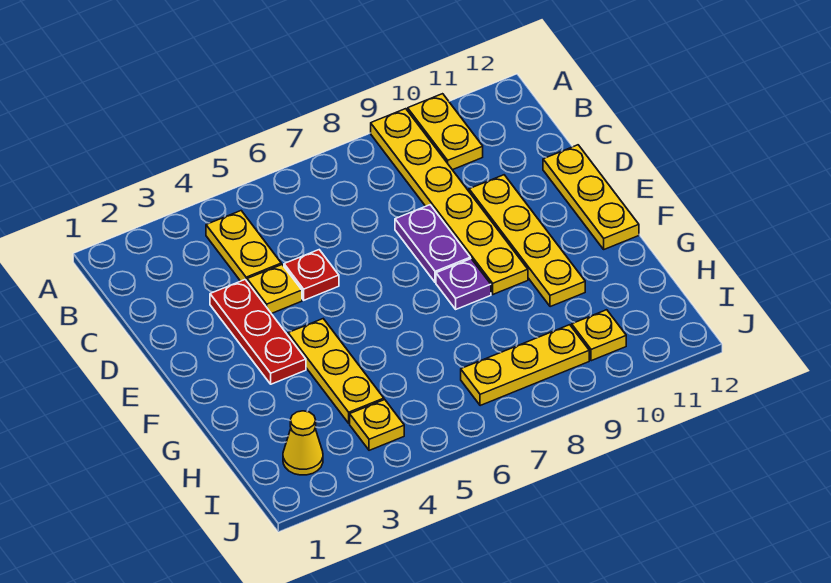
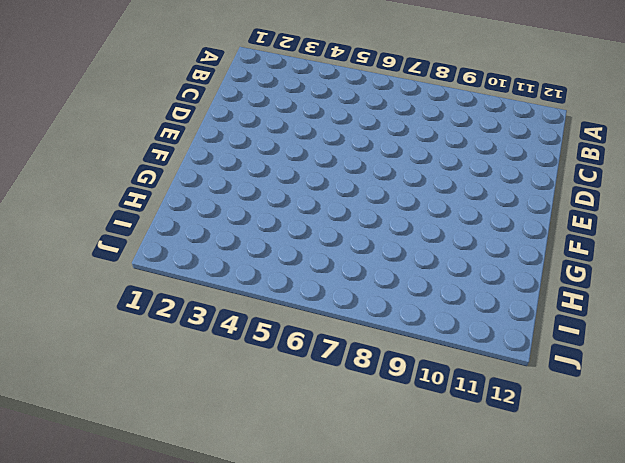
none -> yellow 1x6 plate [371,109,528,294]
none -> yellow 1x2 plate [408,94,483,170]
none -> yellow 1x2 plate [206,211,281,281]

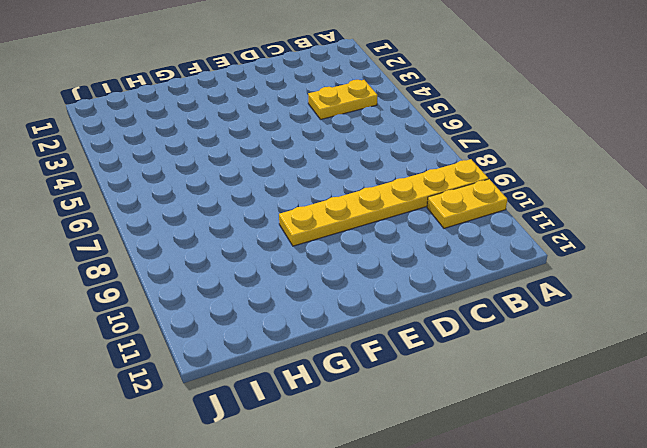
none -> red 1x3 plate [210,280,306,384]
none -> yellow 1x1 plate [247,265,302,314]
none -> red 1x1 plate [284,250,339,300]

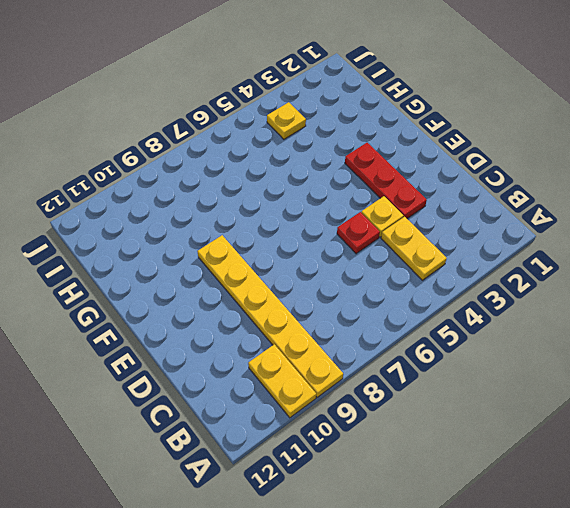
none -> purple 1x2 plate [395,205,470,283]
none -> yellow 1x4 plate [469,175,585,307]
none -> yellow 1x3 plate [543,145,639,249]

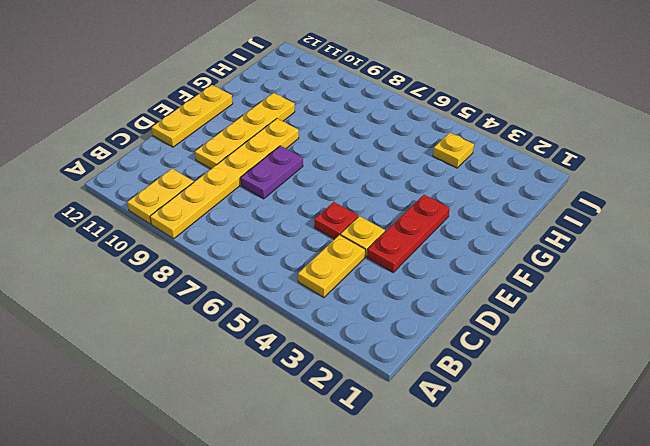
none -> yellow 1x3 plate [288,319,384,423]
none -> purple 1x1 plate [436,259,491,309]
none -> yellow 1x1 cone [283,411,323,475]

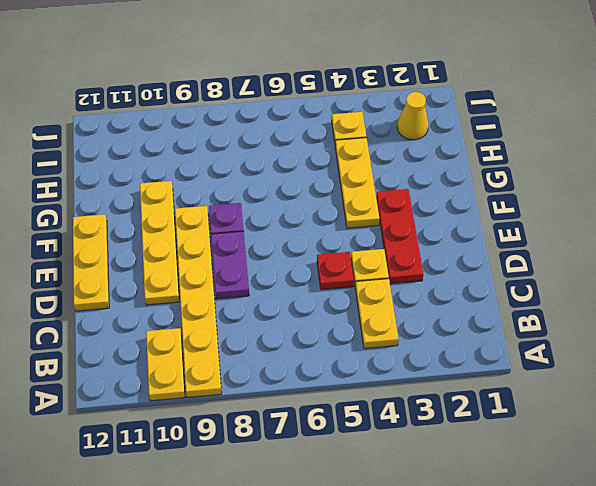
none -> yellow 1x3 plate [461,325,589,406]
none -> yellow 1x1 plate [572,310,626,361]

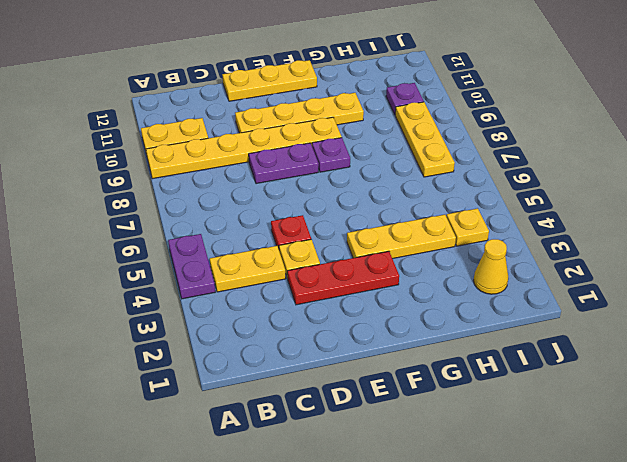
purple 1x2 plate [168,234,215,299] -> none
purple 1x1 plate [386,83,424,114] -> yellow 1x1 plate [572,310,626,361]

